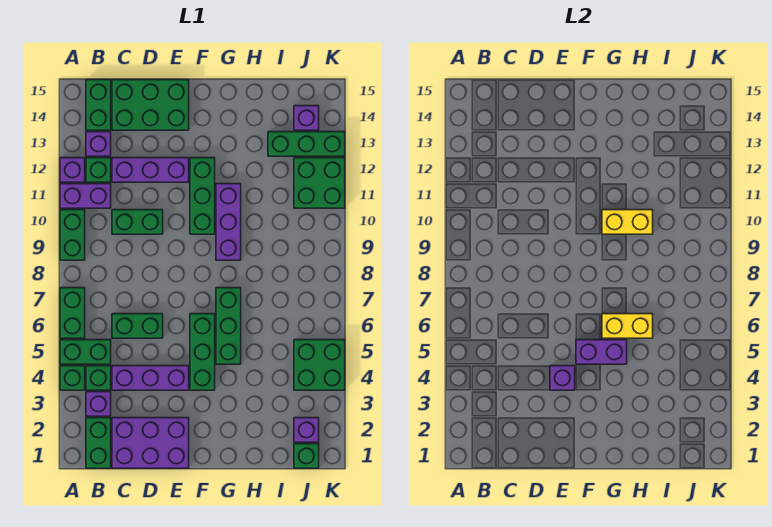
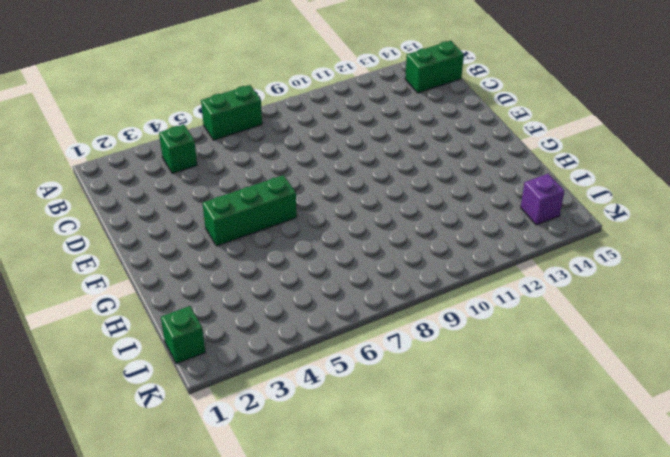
none -> green 1x1 brick [60,366,85,390]
none -> green 1x2 brick [60,340,111,364]
none -> green 1x2 brick [60,210,85,260]
none -> purple 1x2 brick [60,184,111,208]

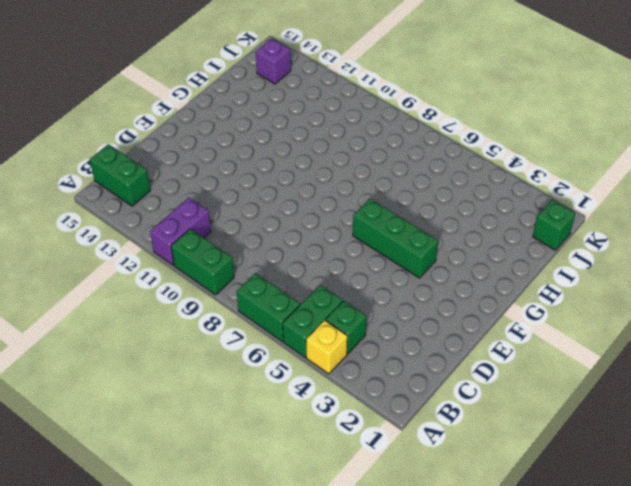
yellow 1x1 brick [306,320,347,374] -> green 1x1 brick [60,366,85,390]
none -> purple 1x1 brick [60,158,85,182]
none -> green 1x2 brick [86,418,111,468]
none -> purple 1x1 brick [86,392,111,416]
none -> green 1x1 brick [86,158,111,182]

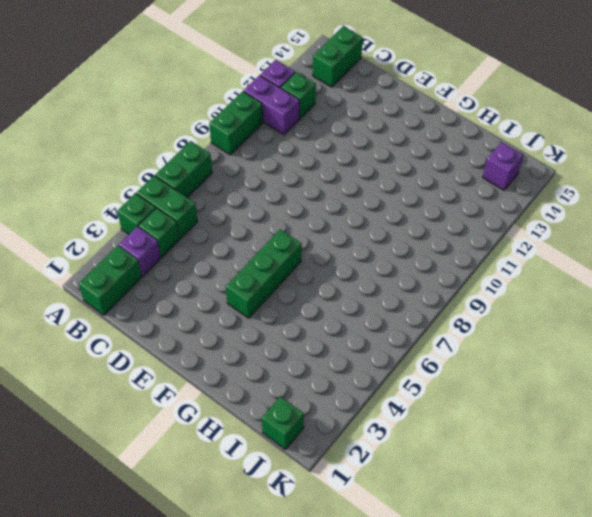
none -> purple 1x1 brick [86,132,111,156]
none -> purple 2x3 brick [112,418,189,468]
none -> purple 1x3 brick [112,366,189,390]
none -> green 1x2 brick [112,314,163,338]

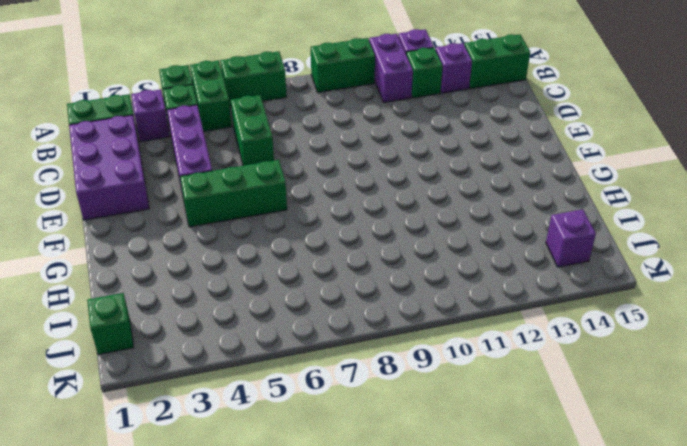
none -> green 1x2 brick [112,210,163,234]
none -> purple 1x3 brick [112,158,189,182]
none -> green 2x3 brick [112,80,189,130]
none -> green 1x3 brick [190,158,215,234]

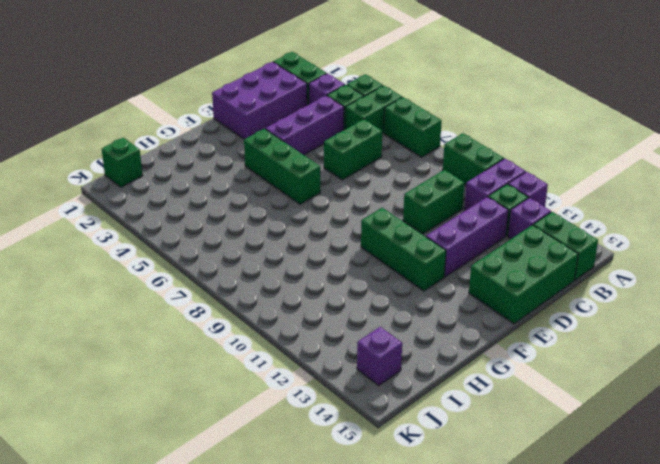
none -> green 1x3 brick [216,288,241,364]
none -> purple 1x3 brick [216,184,241,260]
none -> green 1x3 brick [268,132,345,156]
none -> purple 1x1 brick [294,418,319,442]

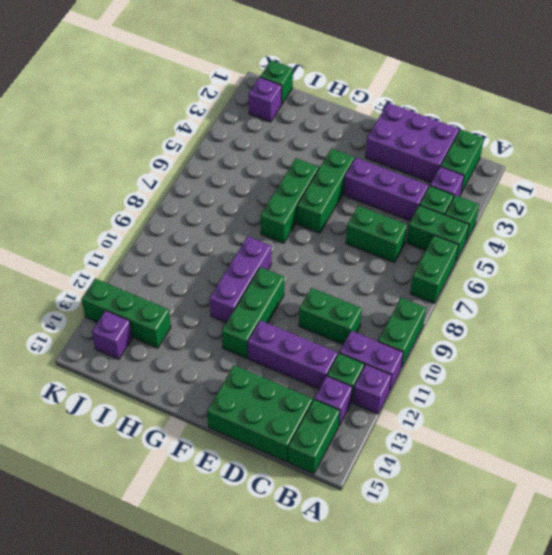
none -> green 2x2 brick [294,340,345,390]
none -> green 2x2 brick [294,158,345,208]
none -> purple 1x1 brick [550,366,575,390]
none -> purple 1x2 brick [576,340,627,364]

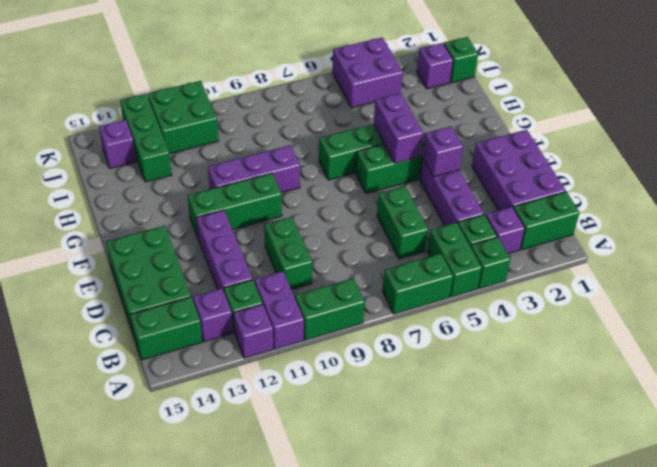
purple 2x2 brick [332,37,403,108] -> green 2x2 brick [294,340,345,390]
none -> yellow 1x2 brick [602,314,653,338]
none -> yellow 1x2 brick [602,210,653,234]

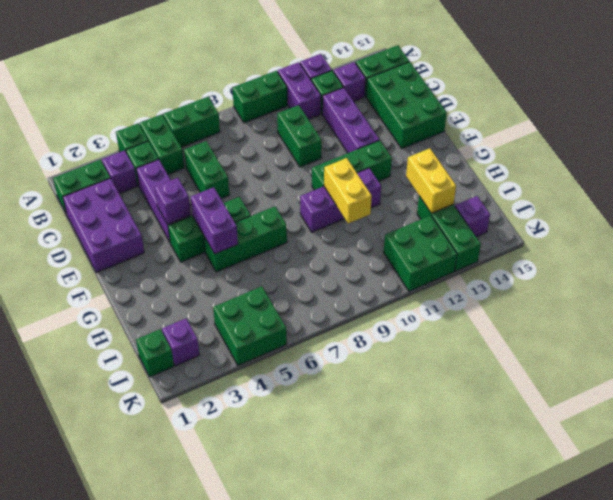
yellow 1x2 brick [406,148,456,213] -> yellow 1x2 brick moved to [602,314,653,338]

